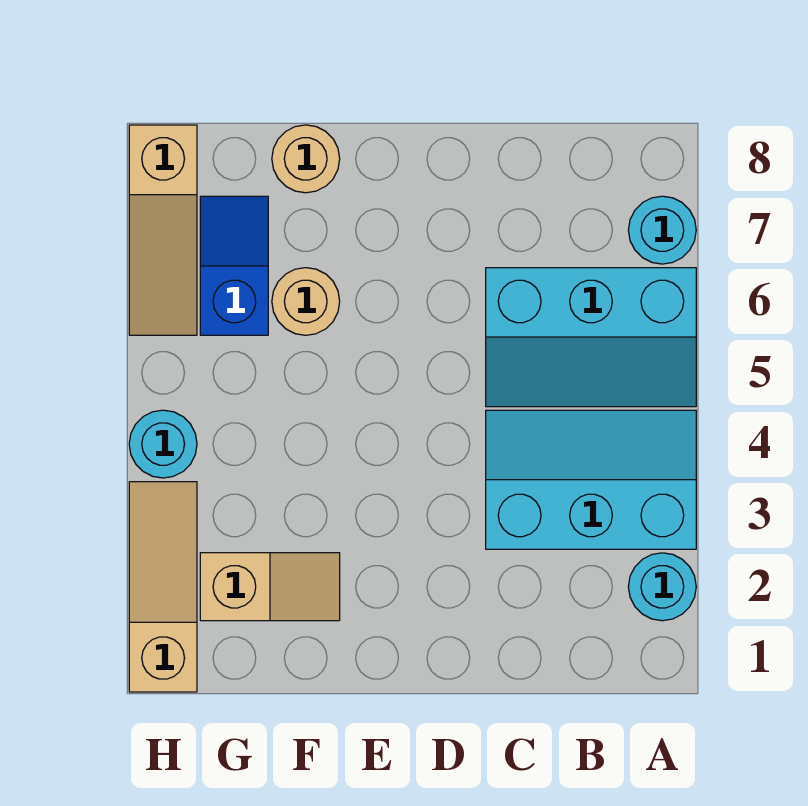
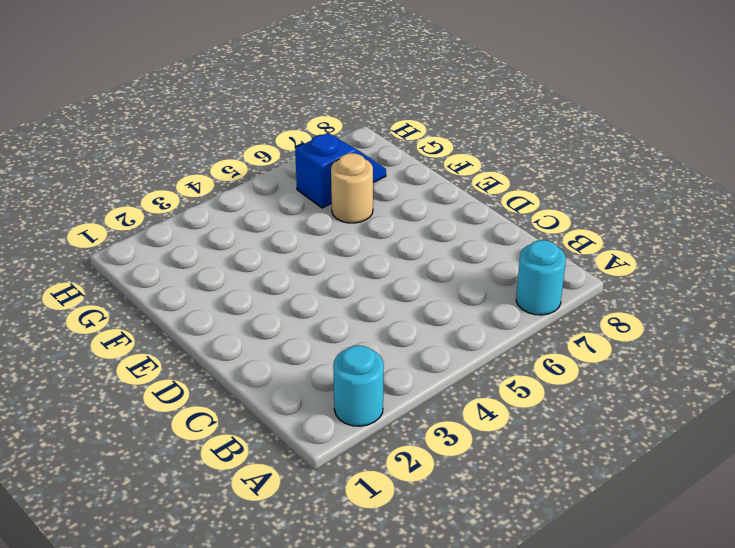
none -> cyan 2x3 slope [486,410,696,549]
none -> cyan 2x3 slope [486,268,696,407]

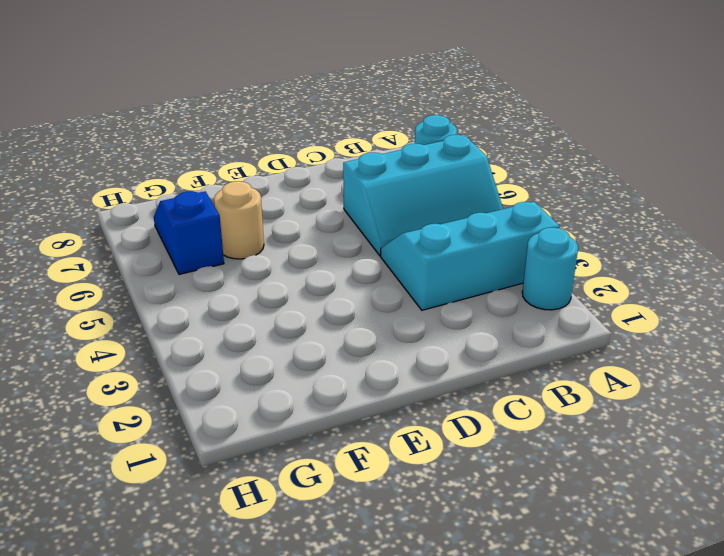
none -> tan 1x2 slope [200,553,340,621]
none -> tan 1x1 round brick [272,125,340,193]

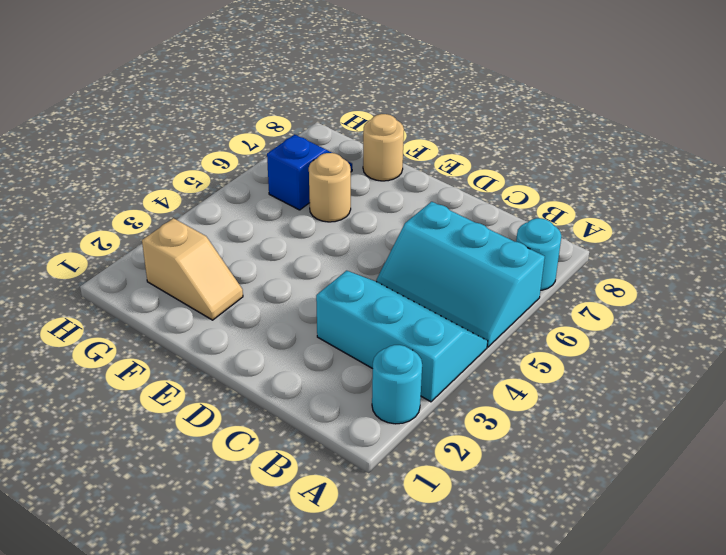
none -> tan 1x3 slope [129,482,197,692]
none -> cyan 1x1 round brick [129,410,197,478]

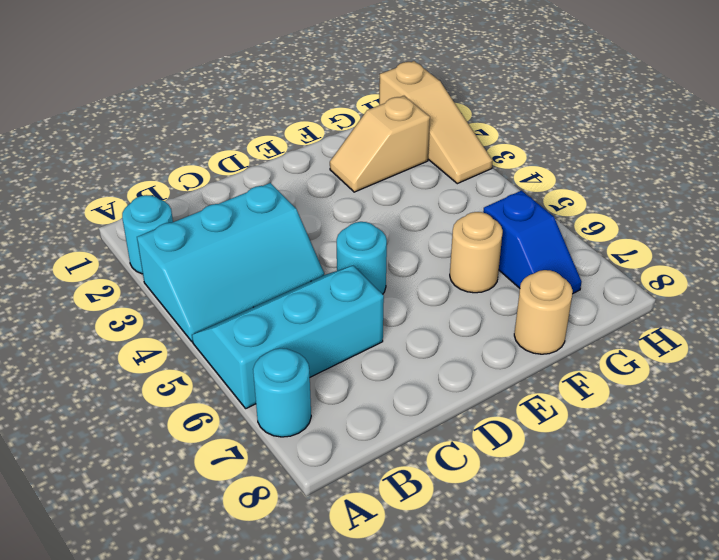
cyan 1x1 round brick [337,222,387,294] -> cyan 1x1 round brick moved to [129,410,197,478]
none -> tan 1x3 slope [129,125,197,335]

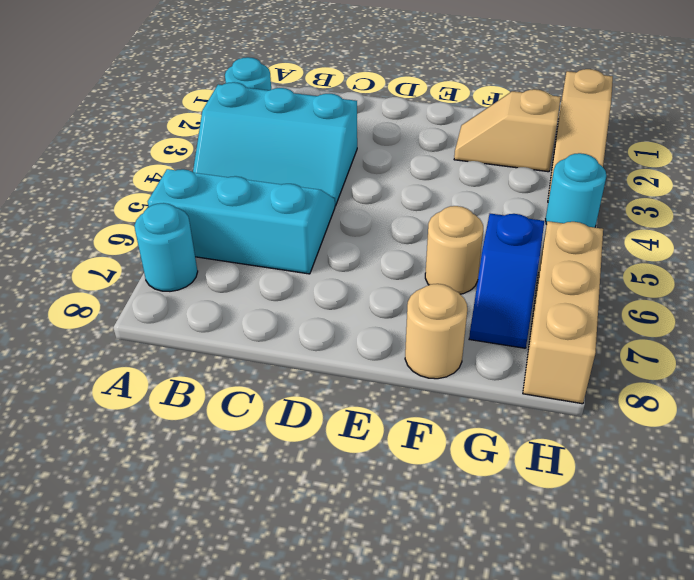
tan 1x3 brick [523,221,603,404] -> tan 1x3 slope [129,125,197,335]

